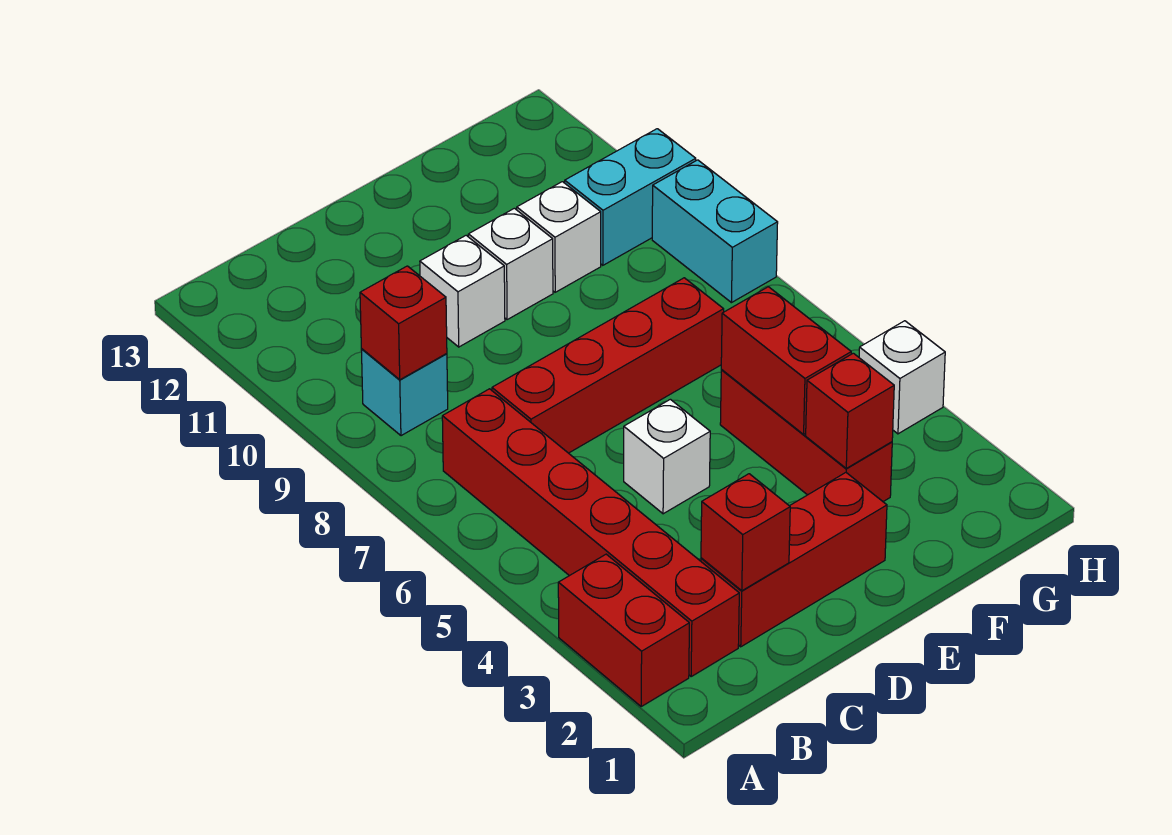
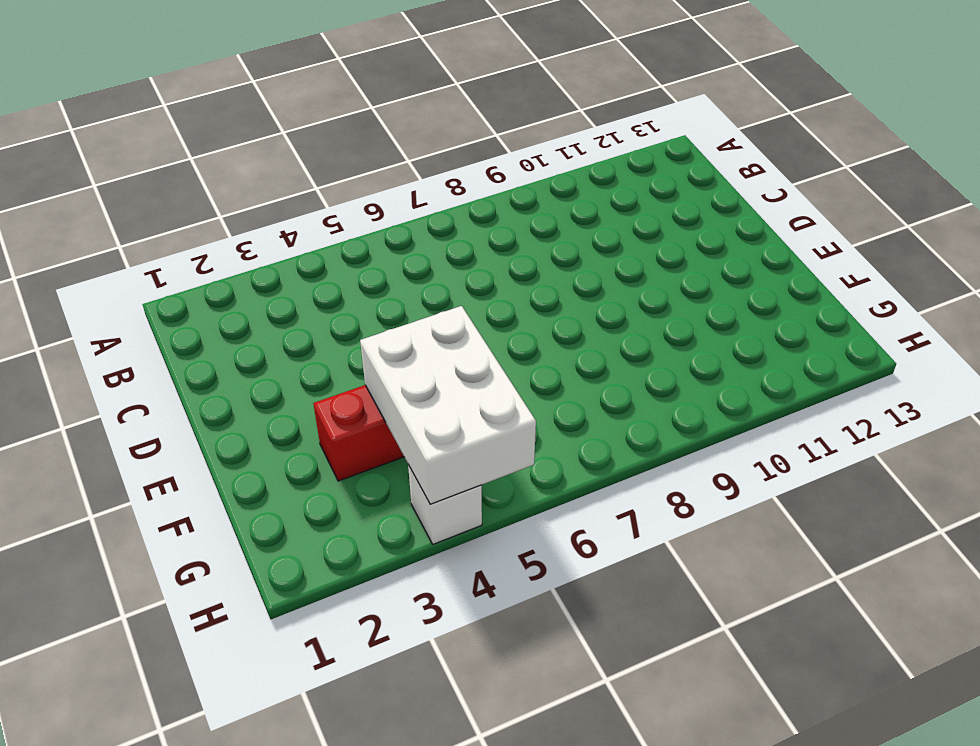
white 2x3 brick [360,306,536,504] -> red 1x2 brick [721,287,851,434]
none -> red 1x2 brick [558,554,689,706]
none -> red 1x6 brick [442,389,739,676]
none -> cyan 1x1 brick [361,349,448,436]

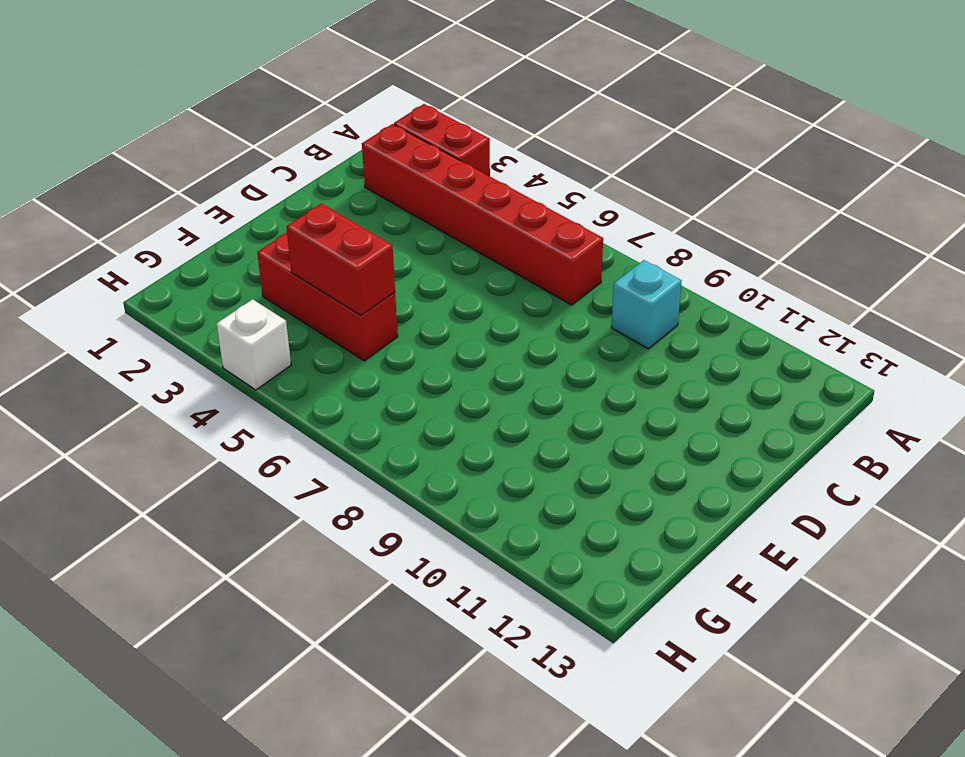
none -> red 1x3 brick [701,473,887,647]
none -> red 1x4 brick [492,278,724,453]
none -> white 1x1 brick [624,399,710,514]

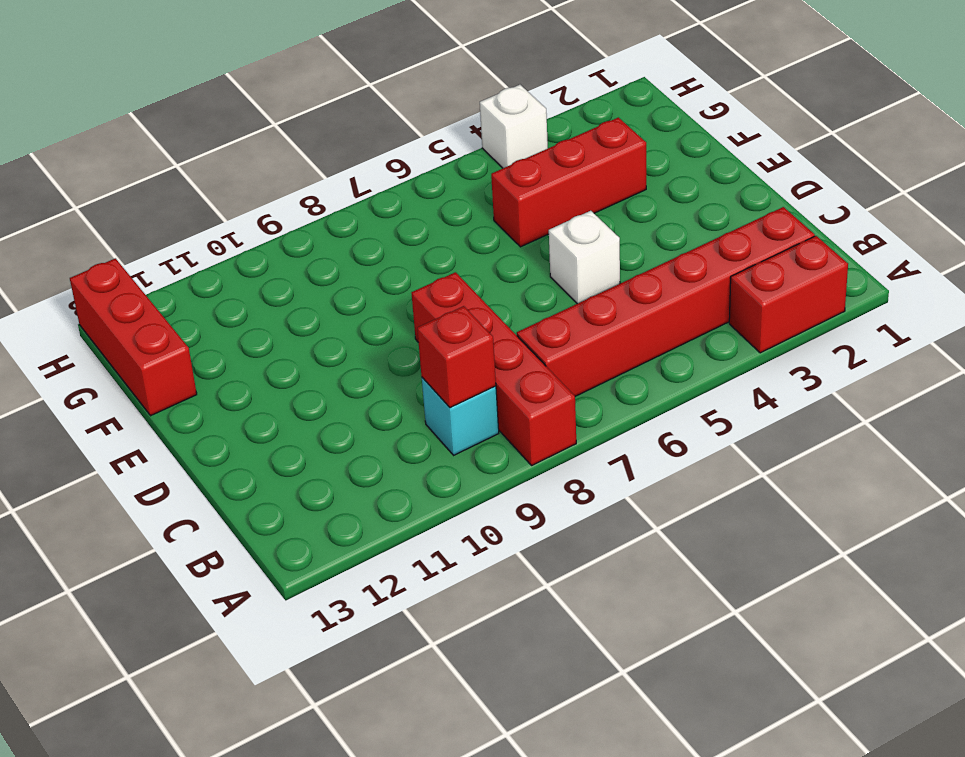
red 1x4 brick [412,272,576,465] -> red 1x4 brick moved to [492,278,724,453]
red 1x3 brick [70,258,197,416] -> red 1x3 brick moved to [701,473,887,647]
none -> white 1x1 brick [420,235,505,347]
none -> white 1x1 brick [468,208,553,320]
none -> white 1x1 brick [517,182,601,292]

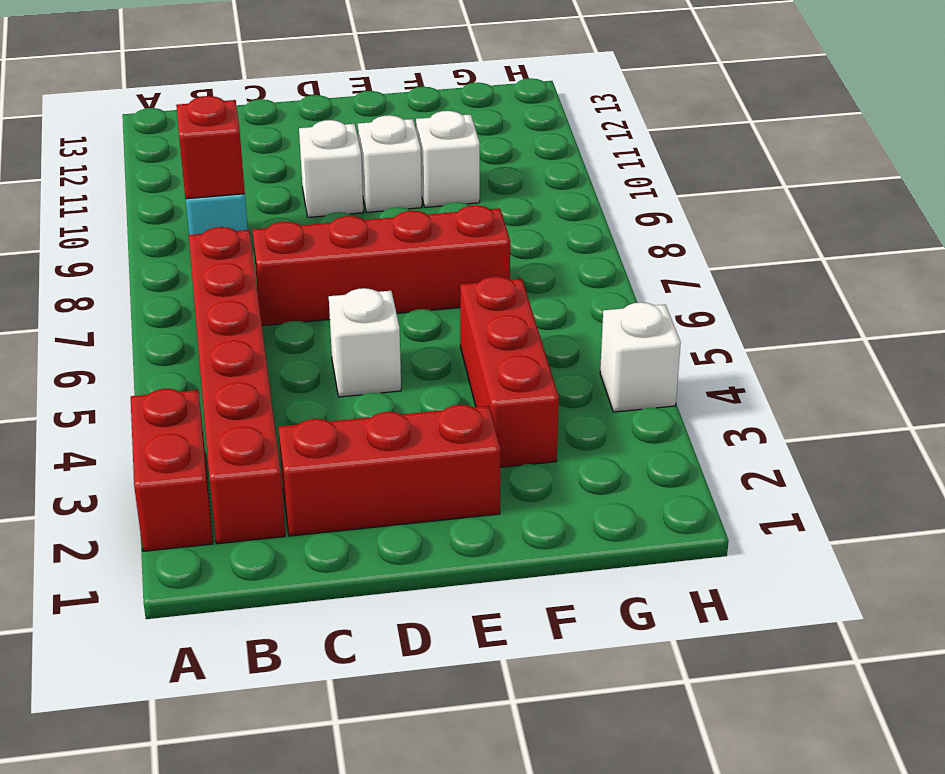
none -> cyan 1x2 brick [565,129,696,265]
none -> cyan 1x2 brick [652,160,778,303]
none -> red 1x1 brick [701,474,790,591]

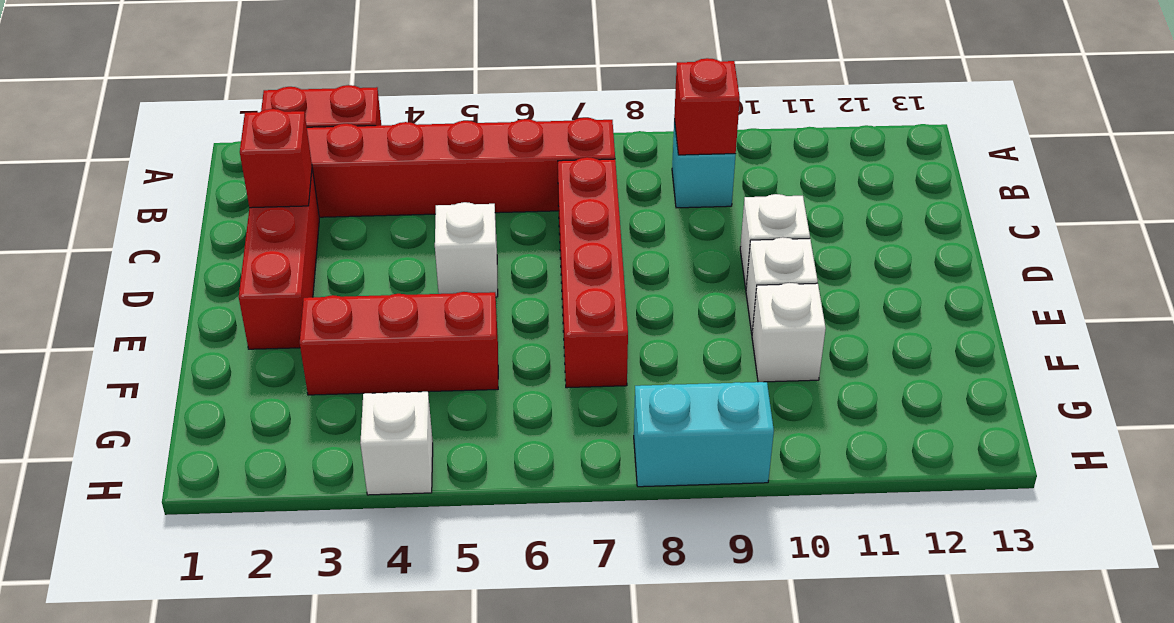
none -> cyan 1x2 brick [565,129,696,265]
none -> red 1x1 brick [806,353,894,468]
none -> red 1x2 brick [721,287,851,434]

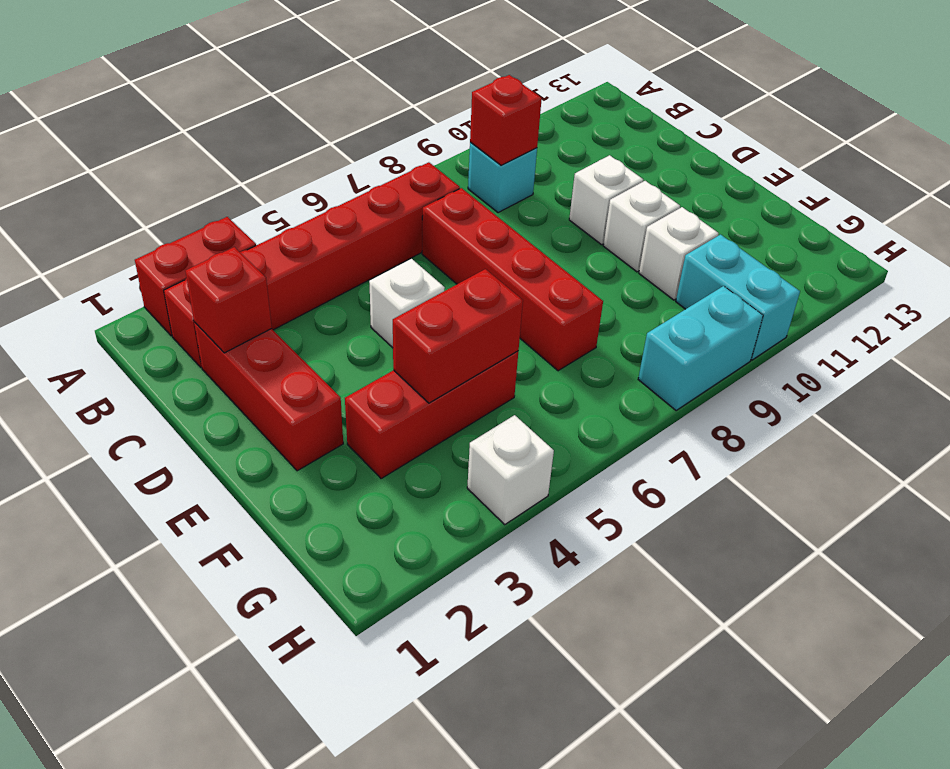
none -> red 1x1 brick [806,353,894,468]

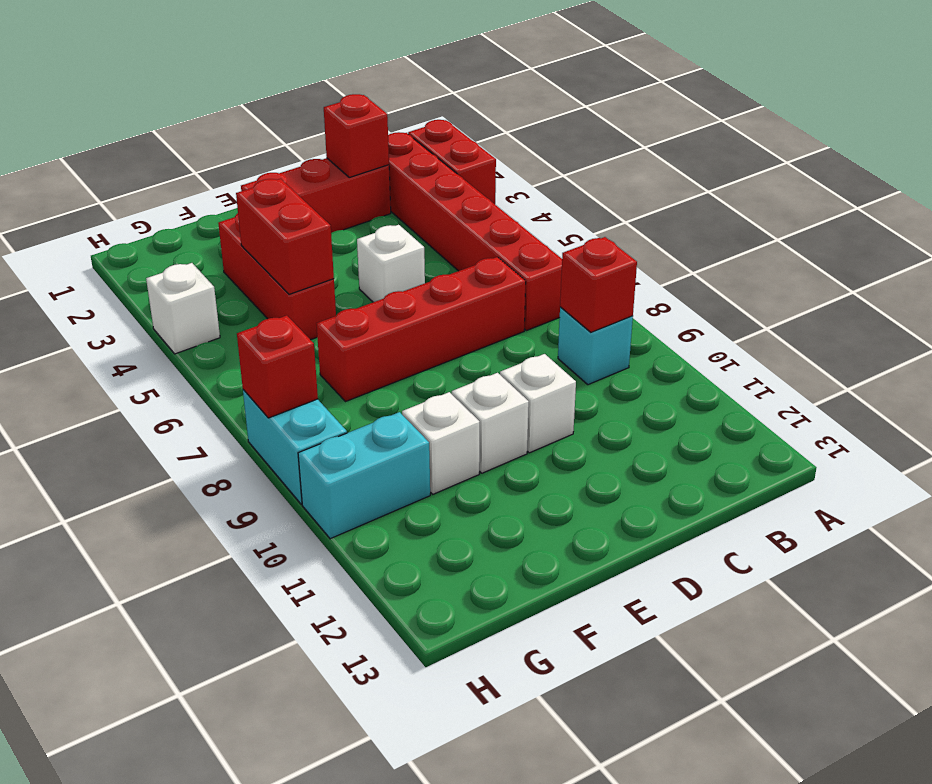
red 1x1 brick [237,315,318,418] -> red 1x1 brick moved to [806,353,894,468]

